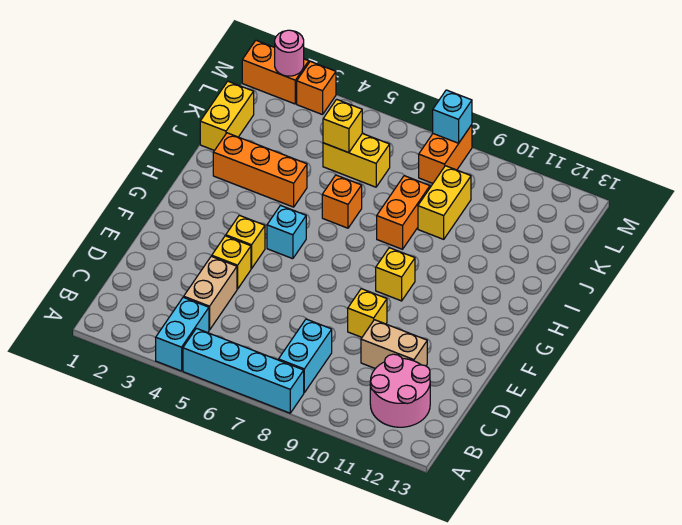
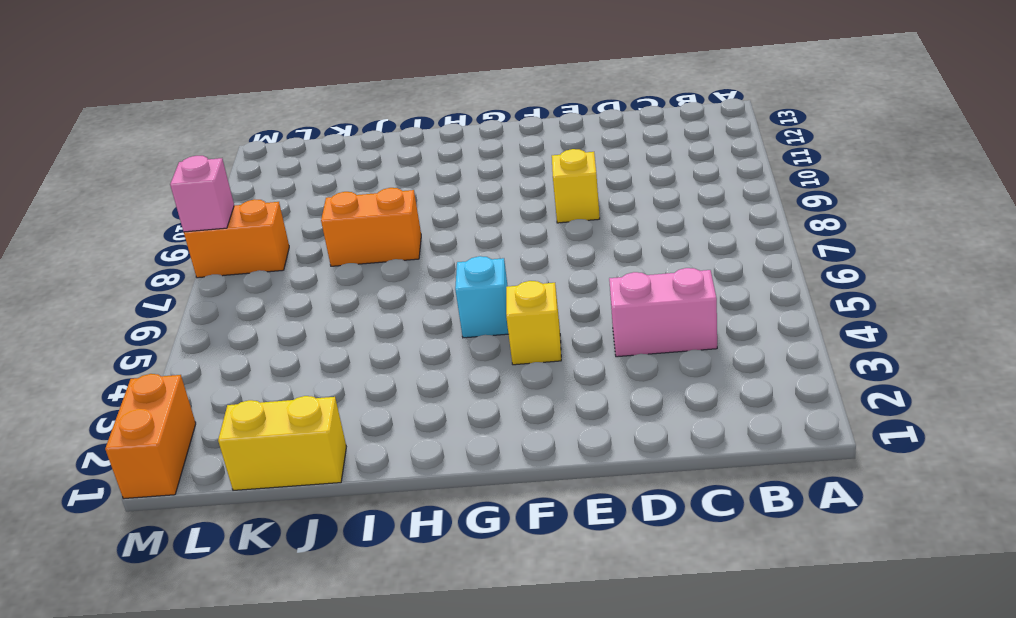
pink 1x2 brick [609,268,717,357] -> tan 1x2 brick [184,256,237,330]
pink 1x1 brick [170,156,234,232] -> cyan 1x1 brick [433,90,472,143]
none -> cyan 1x2 brick [156,297,209,371]
none -> cyan 1x4 brick [183,328,304,413]
none -> cyan 1x2 brick [279,319,332,393]

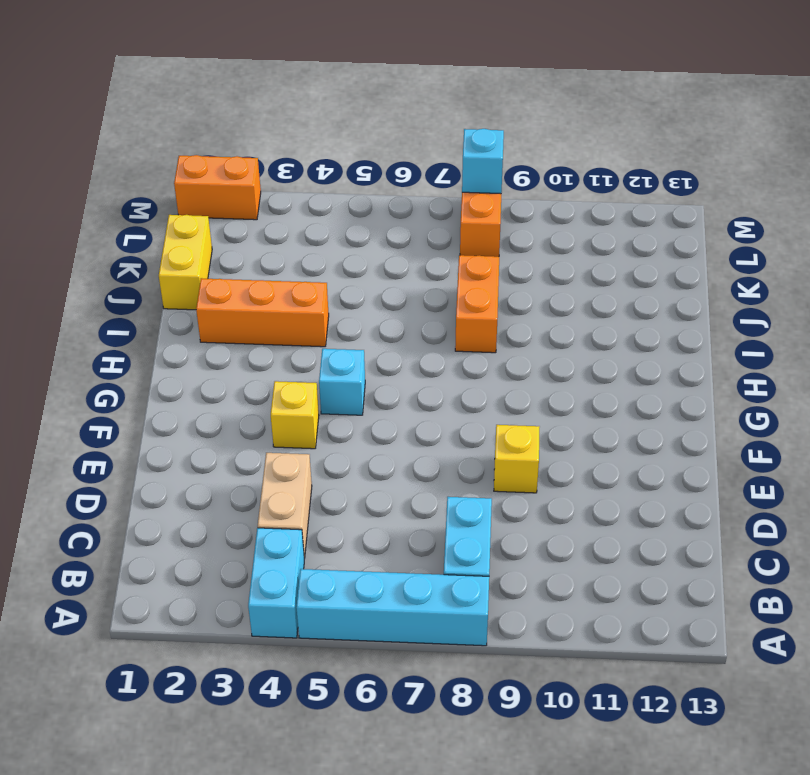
none -> pink 2x2 round brick [370,354,430,427]
none -> tan 1x2 brick [361,320,427,369]
none -> yellow 1x1 brick [212,236,251,289]

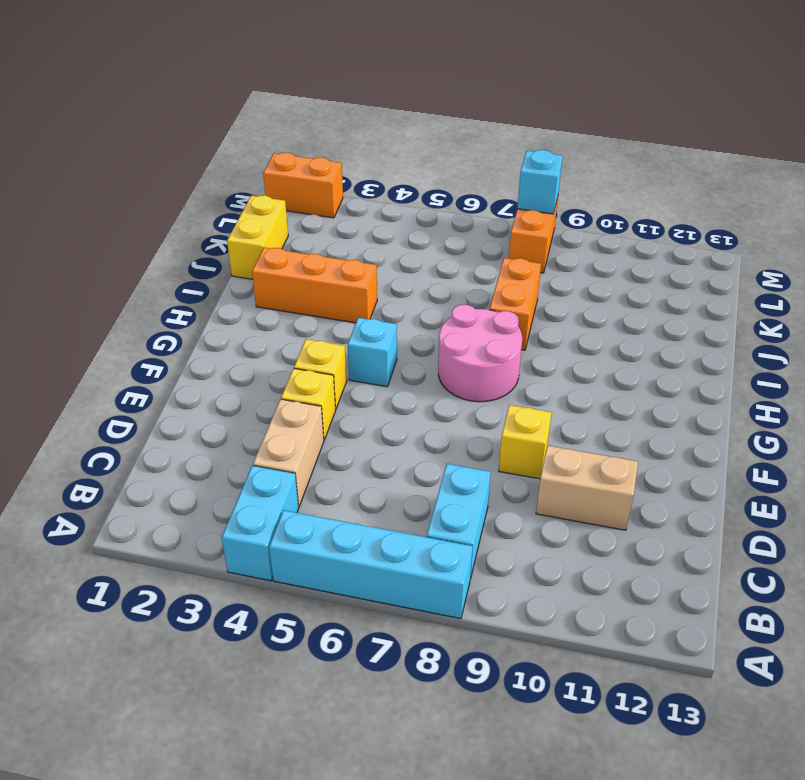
pink 2x2 round brick [438,305,522,402] -> pink 2x2 round brick moved to [370,354,430,427]
none -> yellow 1x1 brick [376,248,415,301]
none -> orange 1x1 brick [322,175,362,228]
none -> yellow 1x2 brick [418,166,471,239]

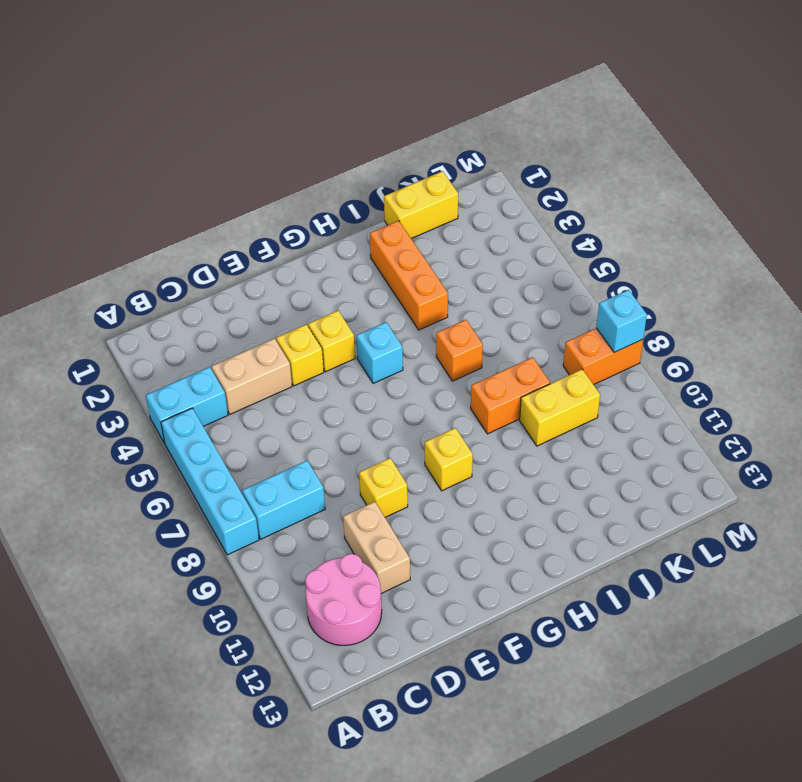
none -> yellow 1x2 brick [323,134,390,187]
none -> orange 1x2 brick [242,40,309,104]
none -> orange 1x1 brick [297,61,336,115]

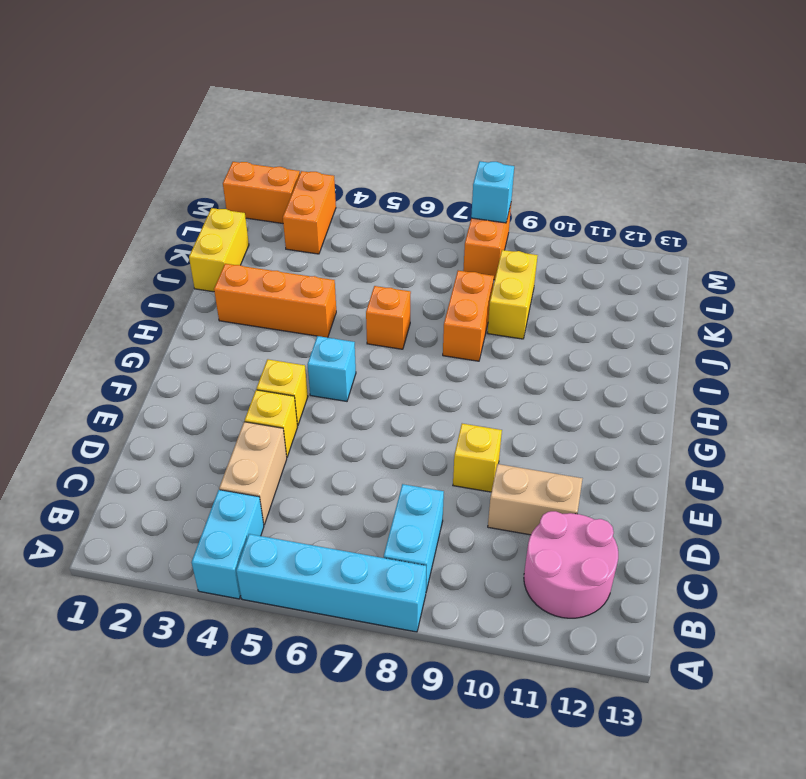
orange 1x2 brick [283,171,336,254] -> orange 1x1 brick [297,61,336,115]
none -> yellow 1x1 brick [376,248,415,301]
none -> yellow 1x2 brick [323,134,390,187]
none -> yellow 1x1 brick [323,99,362,153]

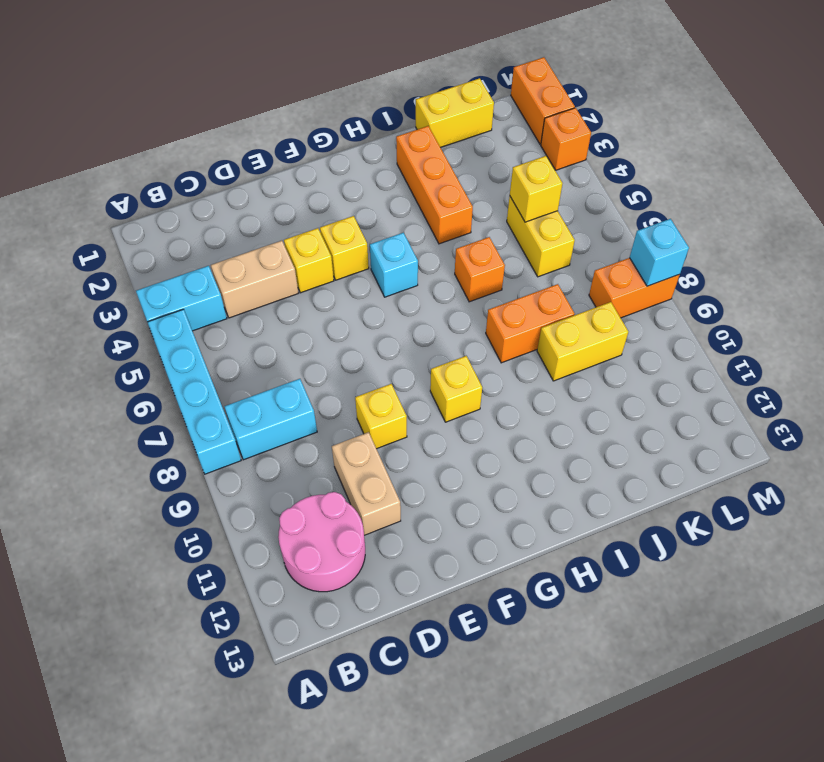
none -> pink 1x1 round brick [275,30,304,76]

